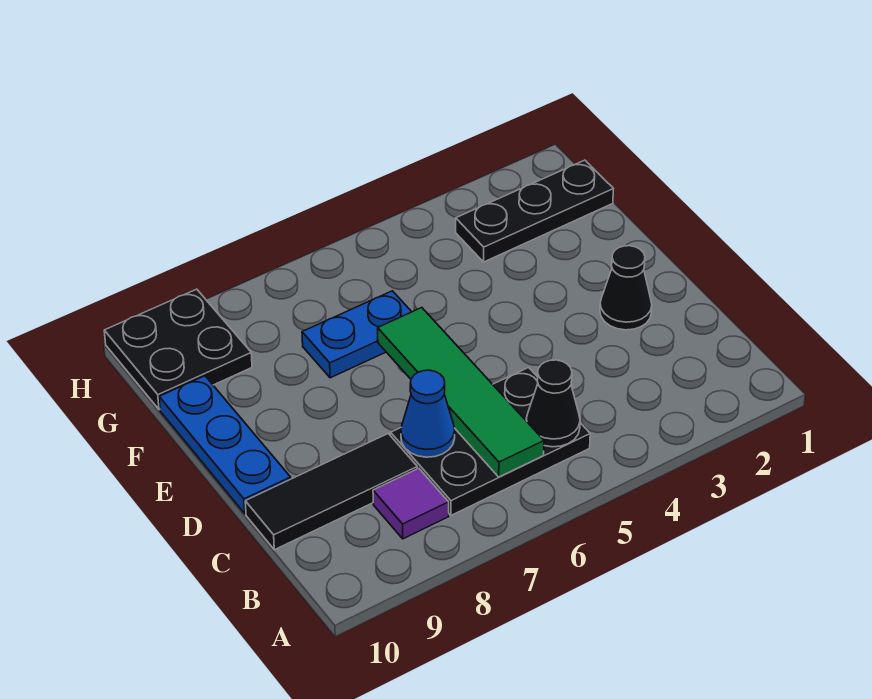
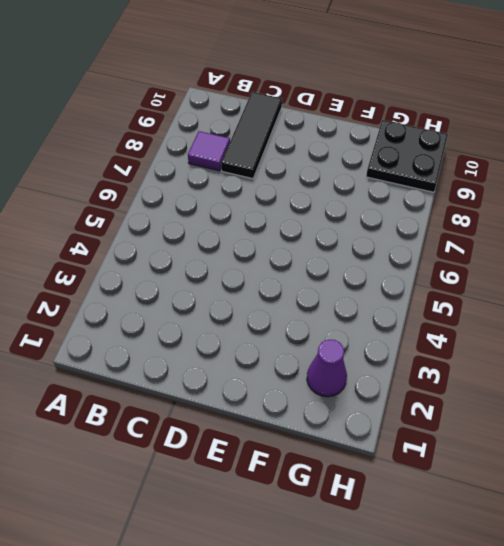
purple 1x1 cone [307,340,347,397] -> black 1x3 plate [456,160,613,262]
none -> black 2x3 plate [391,368,590,515]
none -> black 1x1 cone [600,246,652,330]

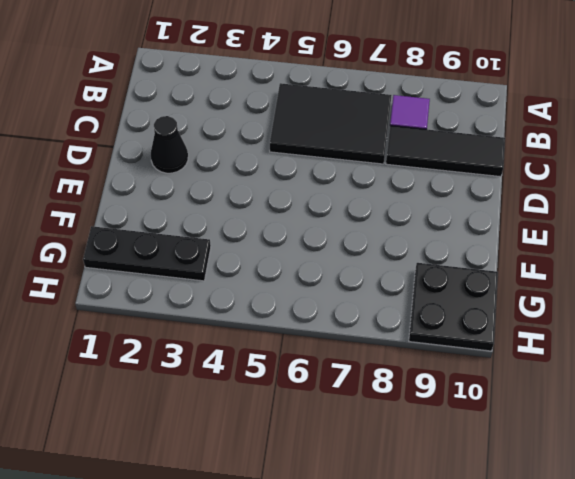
black 2x3 tile [270,83,392,164] -> black 2x3 plate [391,368,590,515]
none -> blue 1x3 plate [159,376,291,514]
none -> blue 1x2 plate [302,291,411,378]

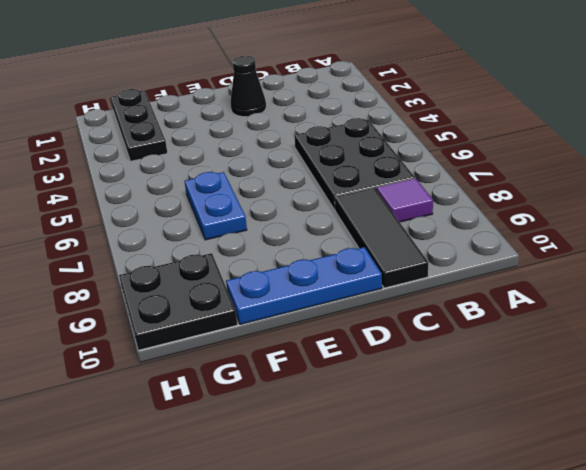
none -> black 1x1 cone [526,360,580,447]
none -> green 1x4 tile [378,308,544,477]

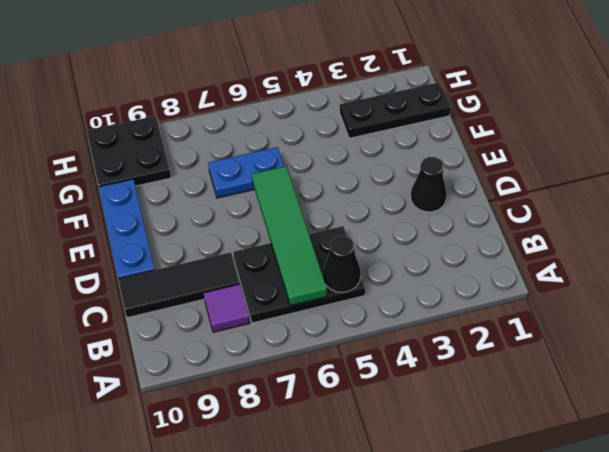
none -> blue 1x1 cone [401,370,455,457]

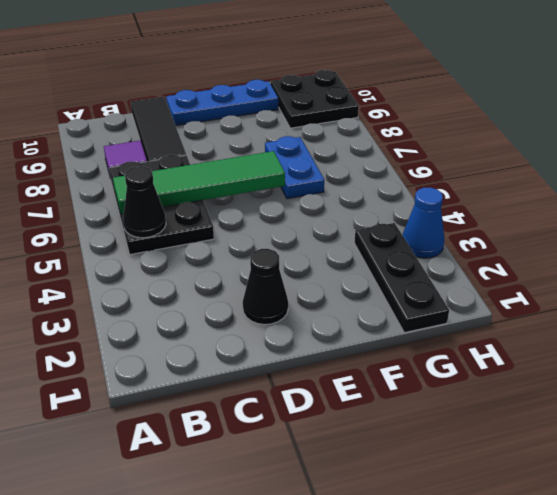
blue 1x1 cone [403,188,444,258] -> blue 1x1 cone moved to [401,370,455,457]

